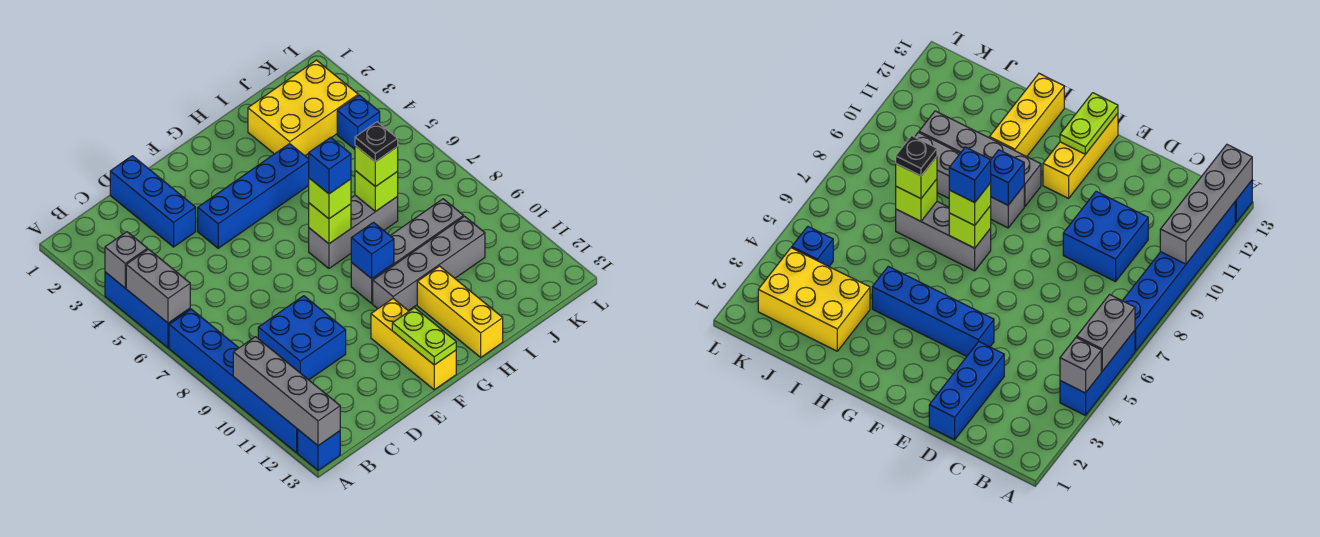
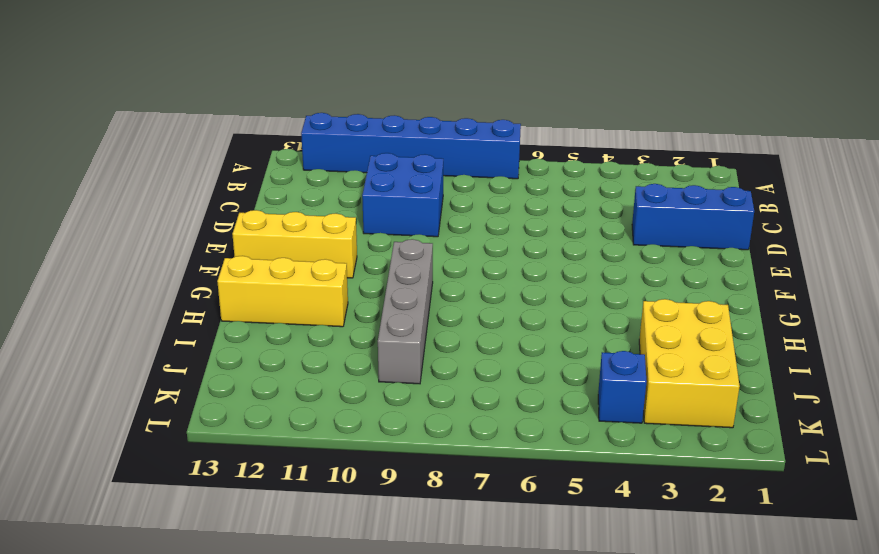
none -> blue 1x3 brick [105,272,190,348]
none -> blue 1x1 brick [298,430,340,470]
none -> blue 1x4 brick [198,144,309,248]

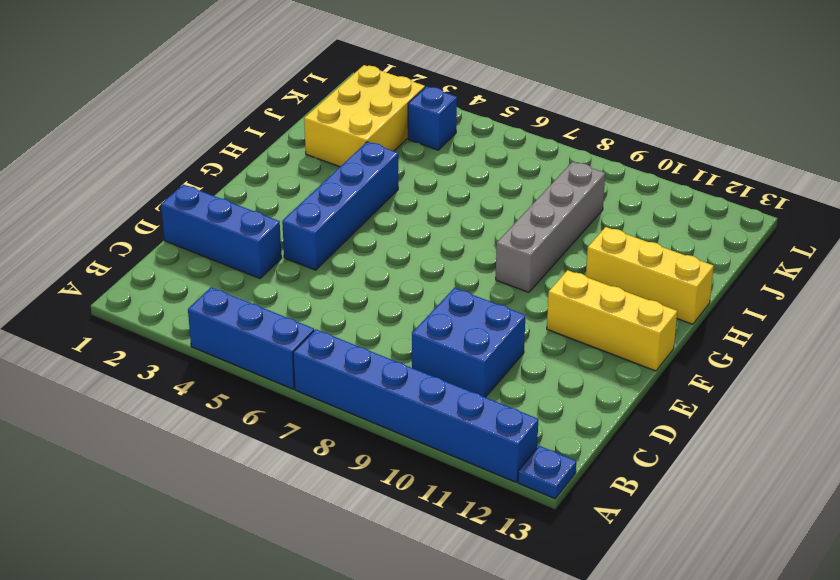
blue 1x1 plate [518,446,576,499] -> blue 1x1 brick [298,430,340,470]
none -> grey 1x3 brick [309,195,398,268]
none -> grey 1x4 brick [373,216,485,311]
none -> grey 1x1 brick [105,232,147,288]

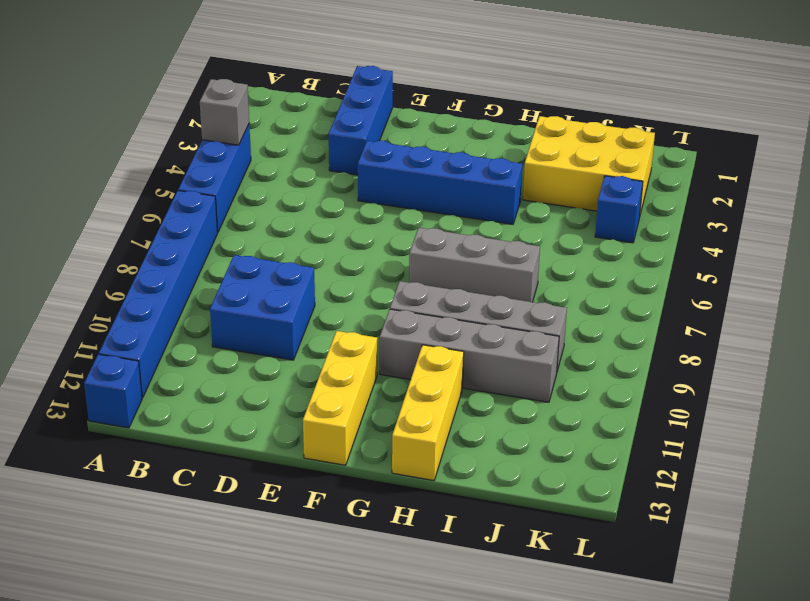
none -> grey 1x2 brick [126,249,190,323]
none -> grey 1x4 brick [233,337,340,446]
none -> lime 1x2 plate [392,308,456,365]

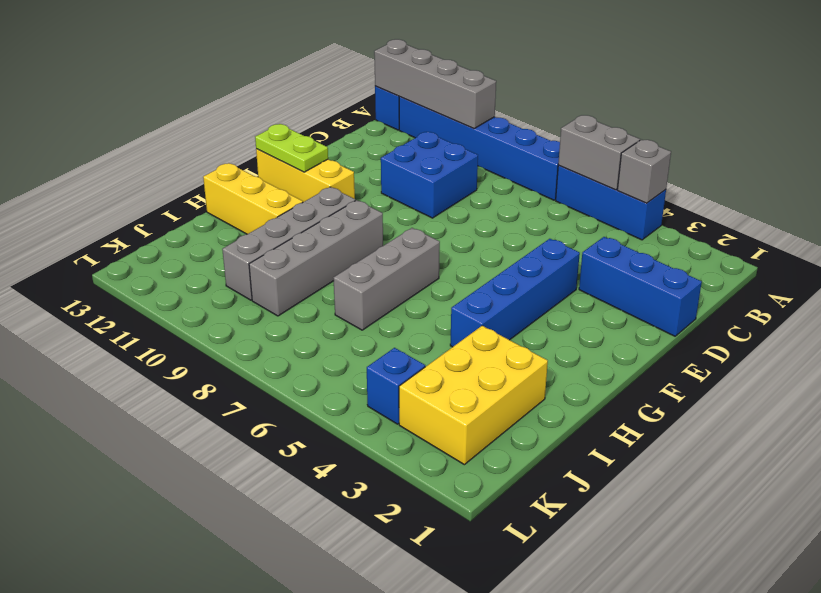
none -> lime 1x1 brick [309,203,351,244]
none -> blue 1x1 brick [351,222,394,279]
none -> lime 1x1 brick [355,171,398,212]

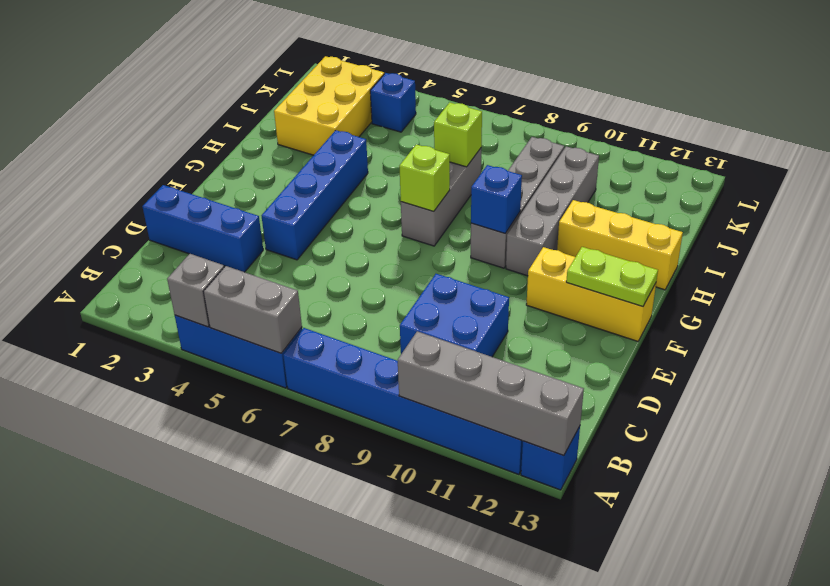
none -> lime 1x1 brick [309,178,351,219]
none -> lime 1x1 brick [355,146,398,187]
none -> blue 1x1 brick [309,137,351,194]

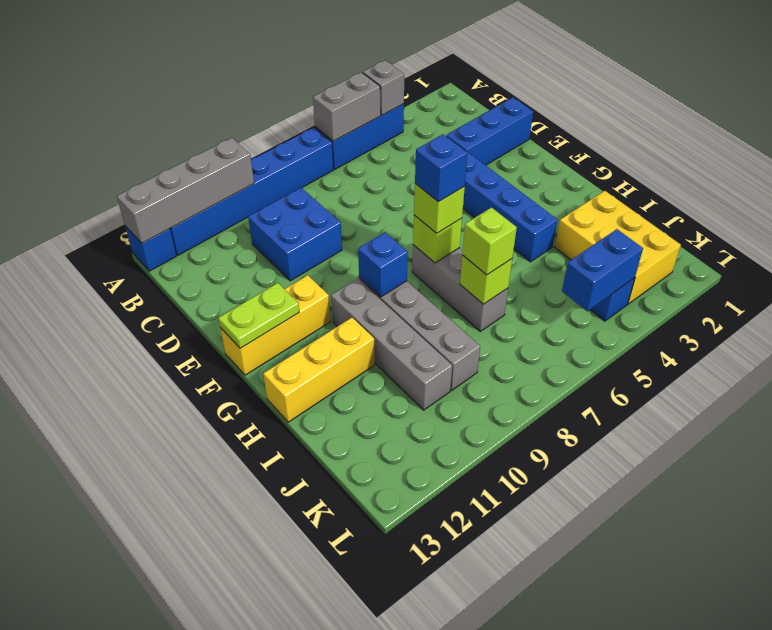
blue 1x2 brick [562,229,643,311] -> none
none -> black 1x1 plate [355,122,398,162]

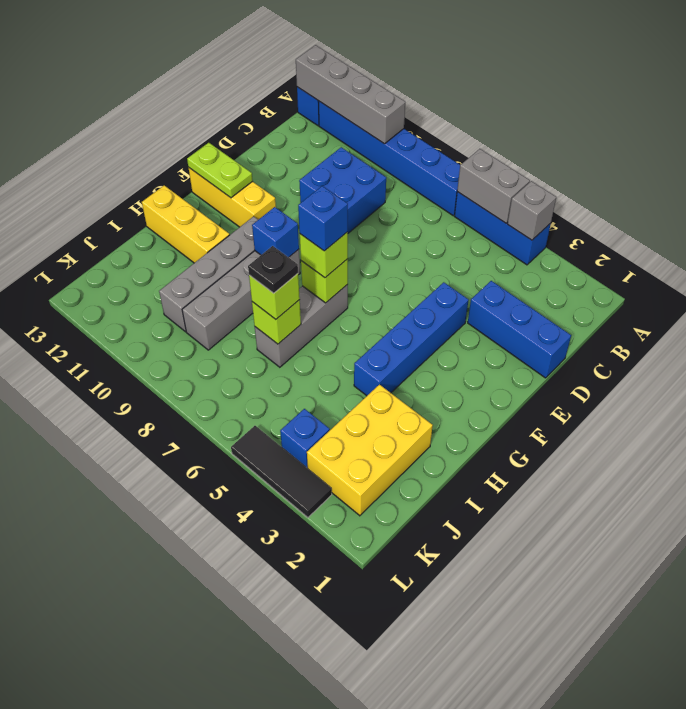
black 1x3 tile [231,426,332,518] -> none

